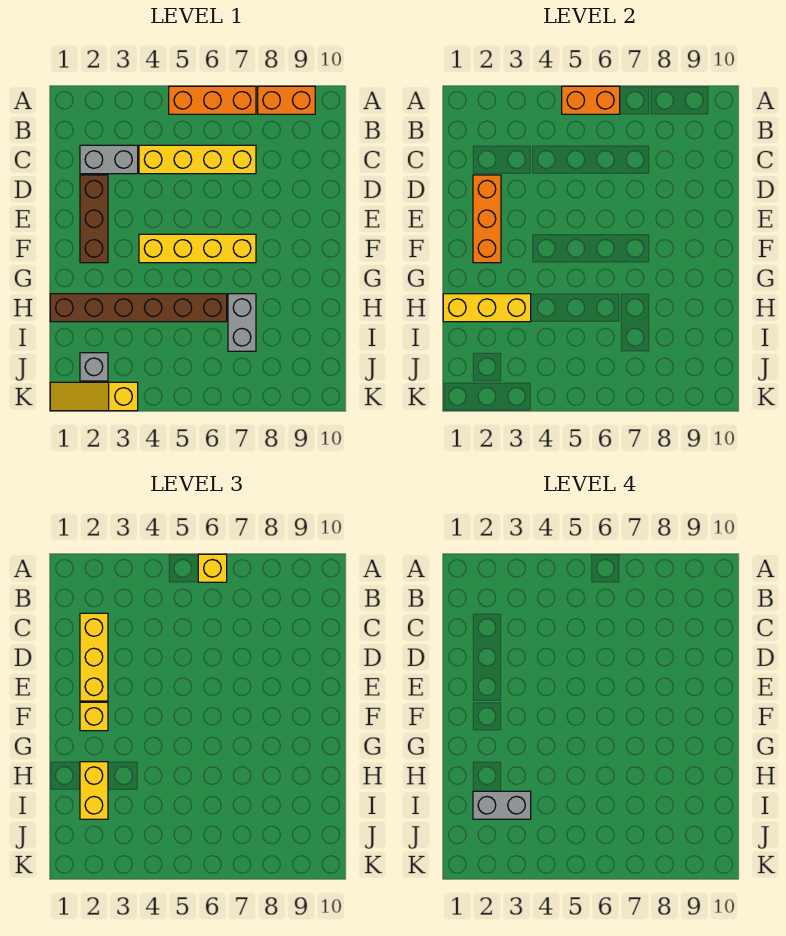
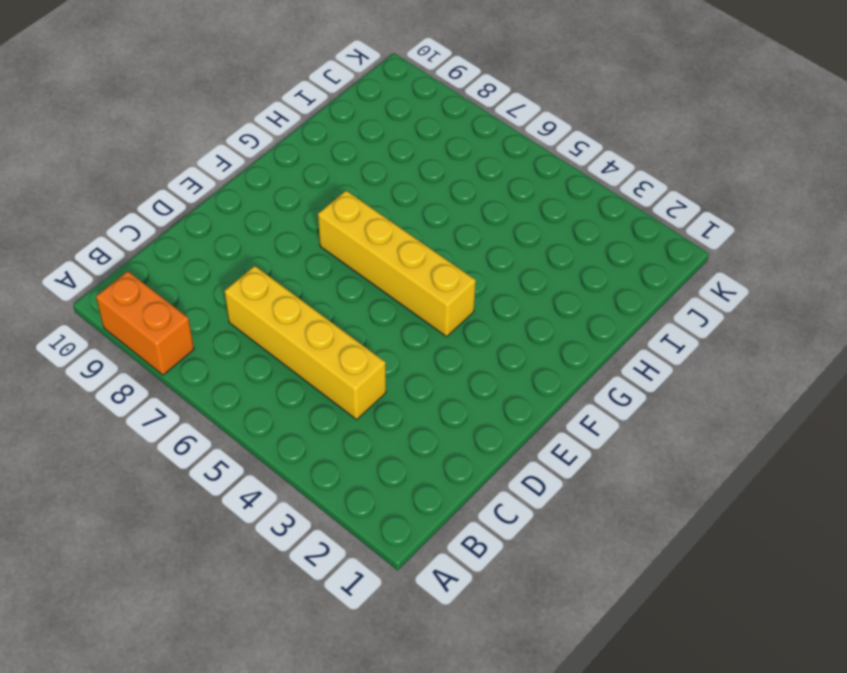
none -> orange 1x3 brick [169,86,256,114]
none -> grey 1x2 brick [80,145,138,174]
none -> brown 1x3 brick [80,175,108,263]

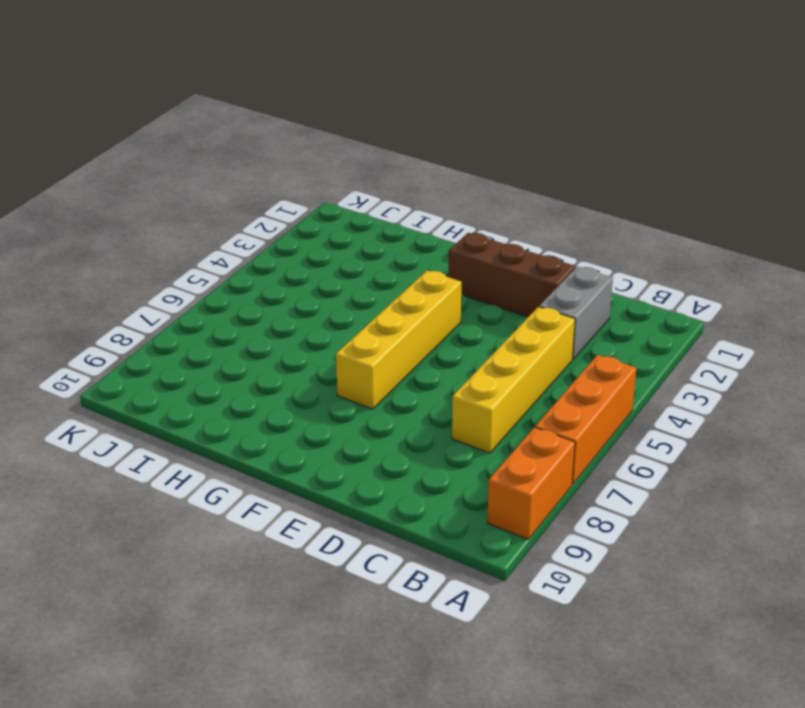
none -> brown 1x6 brick [50,294,227,322]
none -> grey 1x2 brick [228,294,256,351]
none -> grey 1x1 brick [80,353,108,381]

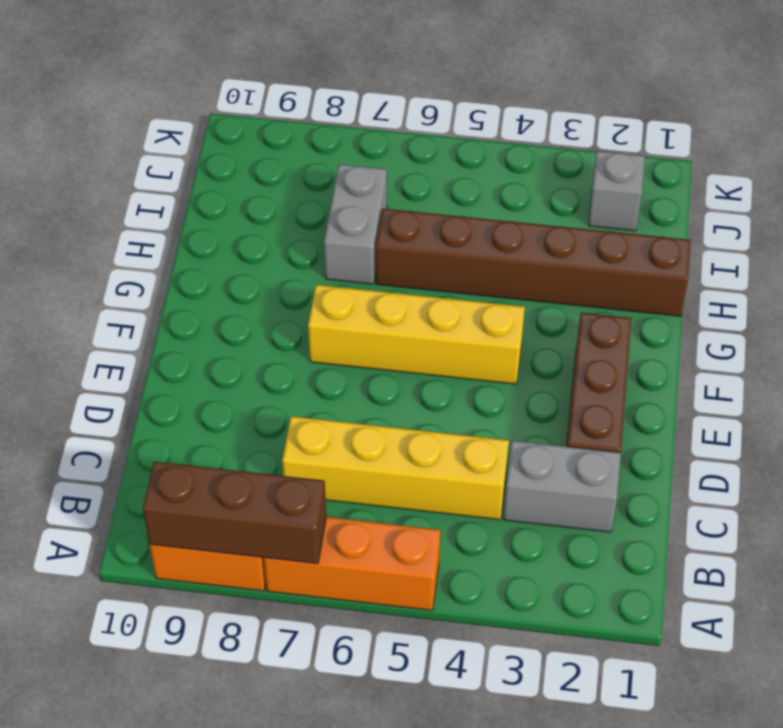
brown 1x3 brick [143,461,326,564] -> none
none -> yellow 1x3 slope [50,382,138,411]
none -> orange 1x2 brick [562,86,620,114]
none -> orange 1x3 brick [473,175,501,263]

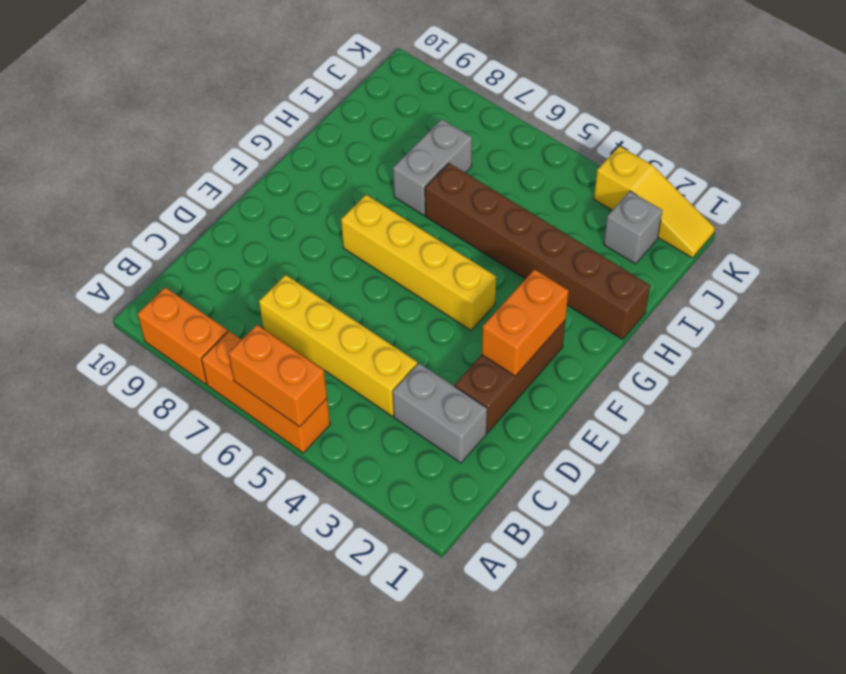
orange 1x2 brick [482,269,569,376] -> orange 1x3 brick [473,175,501,263]
none -> yellow 1x3 brick [443,294,531,322]
none -> yellow 1x1 brick [198,554,227,582]
none -> yellow 1x3 brick [80,613,108,701]

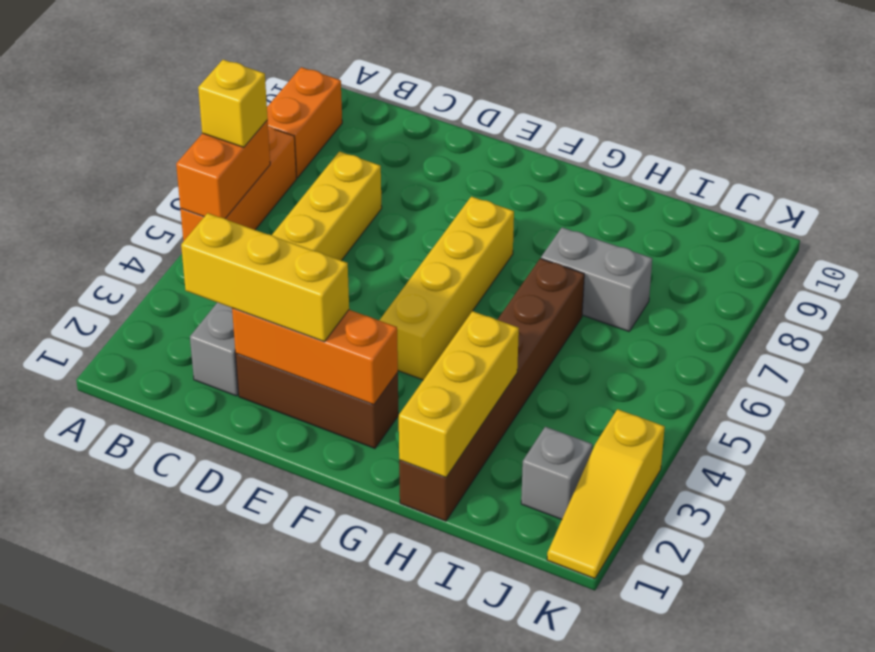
none -> yellow 1x1 brick [80,702,108,731]
none -> yellow 1x2 brick [80,762,108,819]
none -> grey 1x2 brick [473,791,531,819]

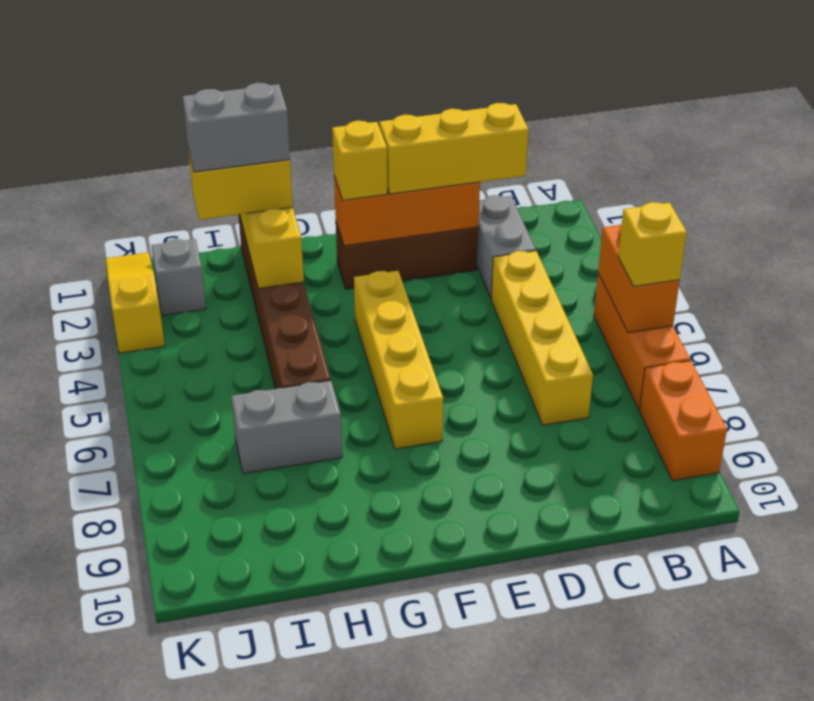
grey 1x2 brick [183,83,290,172] -> grey 1x2 brick turned to [473,791,531,819]

